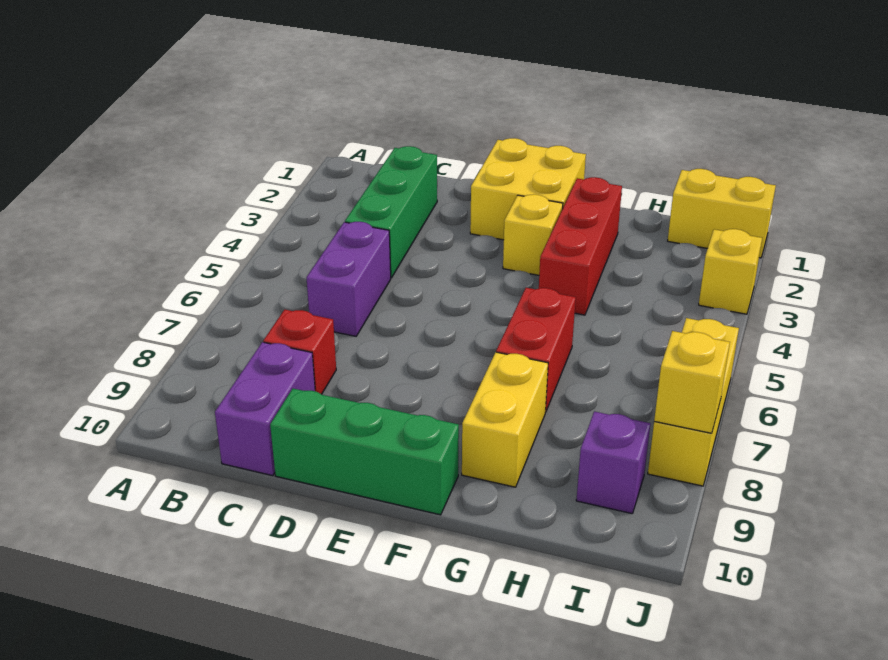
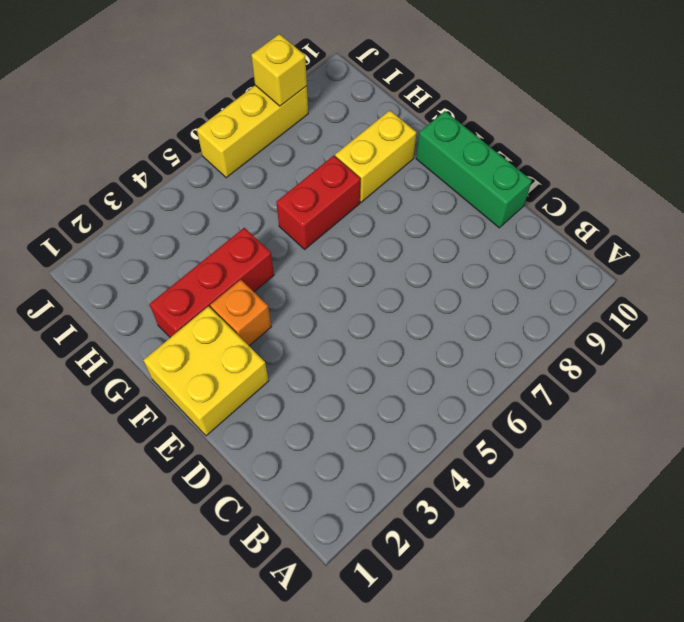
orange 1x1 brick [210,280,271,346] -> yellow 1x1 brick [503,194,563,275]
none -> green 1x3 brick [345,146,437,278]
none -> purple 1x2 brick [306,222,391,336]
none -> red 1x1 brick [263,310,336,394]

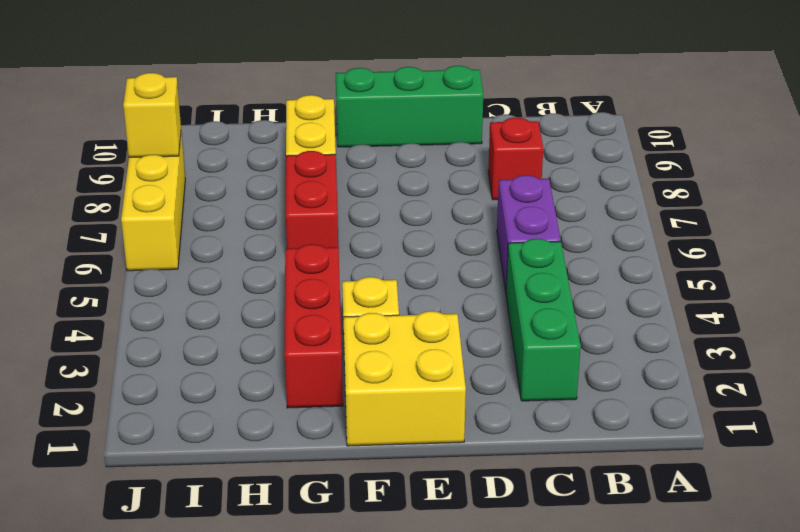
none -> purple 1x2 brick [215,342,315,476]
none -> yellow 1x2 brick [668,169,776,258]
none -> purple 1x1 brick [576,412,651,513]

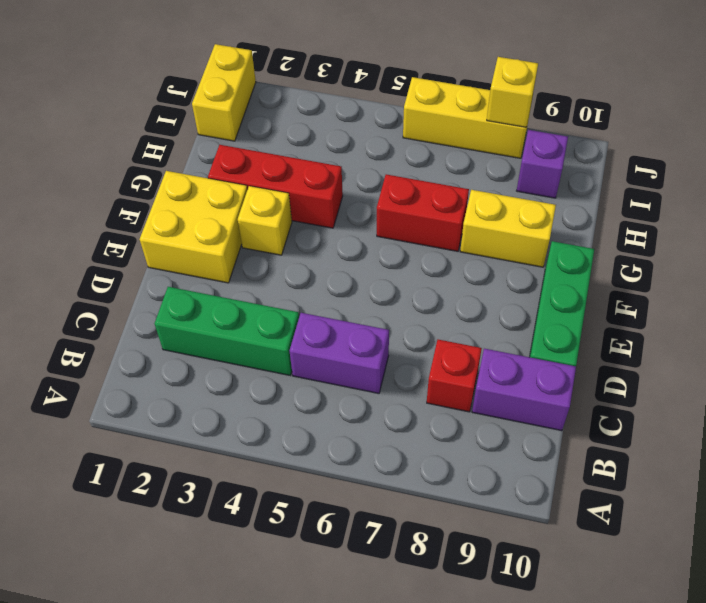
none -> yellow 1x1 brick [699,229,762,314]

